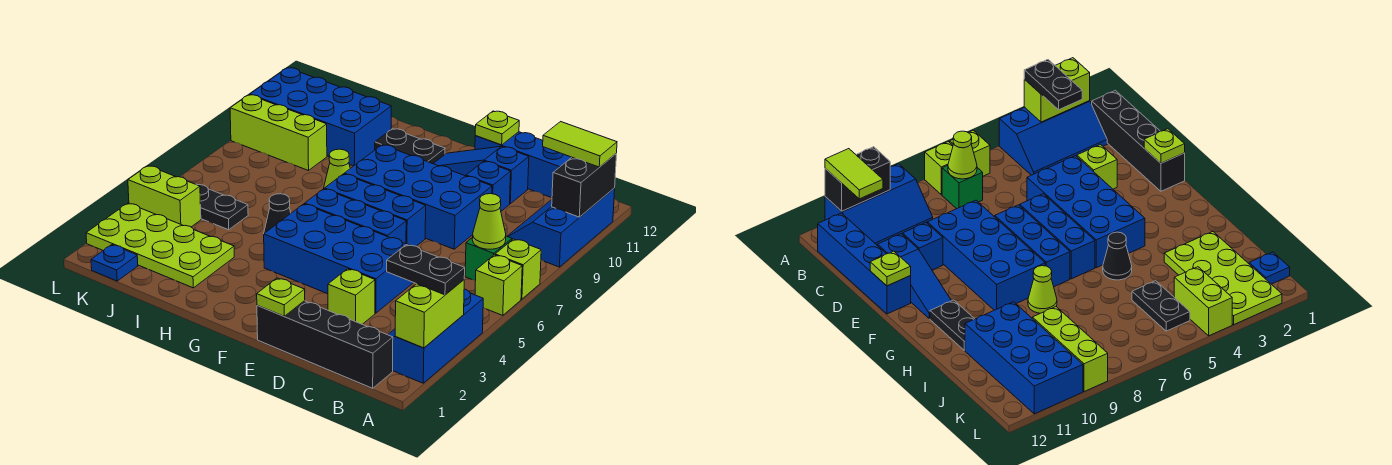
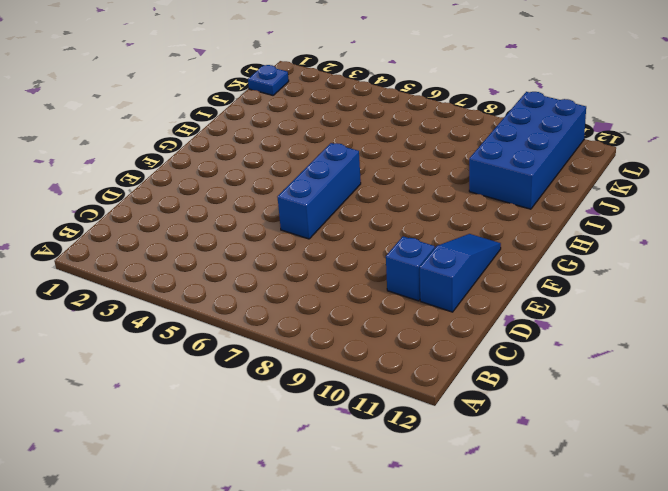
none -> blue 2x3 slope [388,289,483,383]
none -> lime 1x1 brick [475,255,522,315]
none -> lime 1x1 brick [495,239,541,299]
none -> blue 2x3 slope [507,188,615,267]

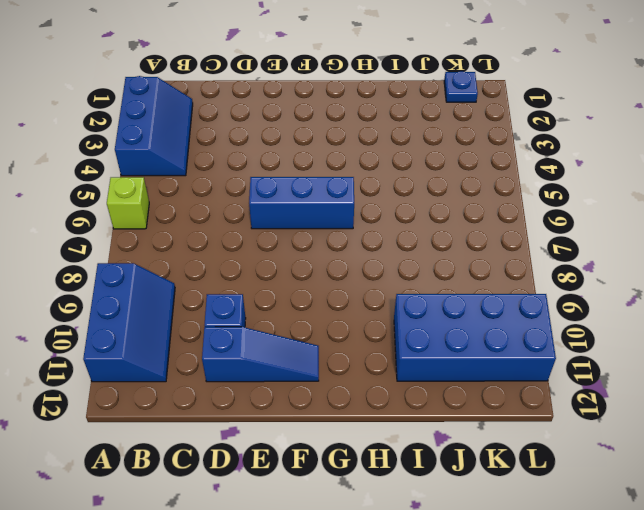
none -> lime 1x1 brick [495,239,541,299]
none -> black 1x4 brick [257,301,393,388]
none -> green 1x1 brick [465,236,512,281]
none -> blue 1x4 brick [475,132,572,198]

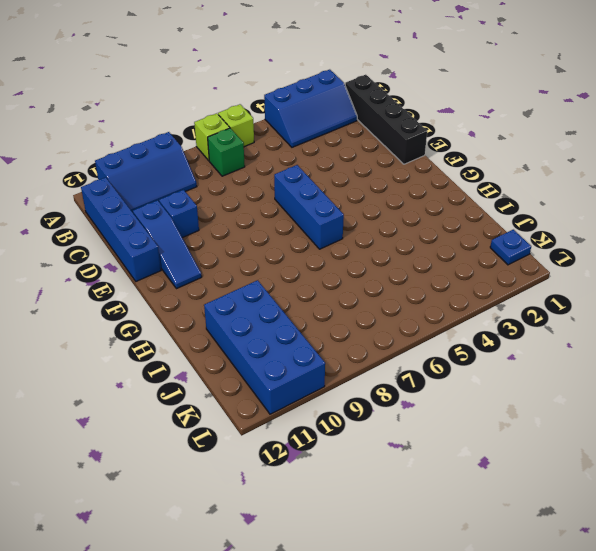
none -> lime 1x1 brick [328,269,375,324]
none -> blue 2x4 brick [264,204,413,313]
none -> blue 2x4 brick [344,145,492,249]
none -> blue 1x3 brick [325,174,426,246]

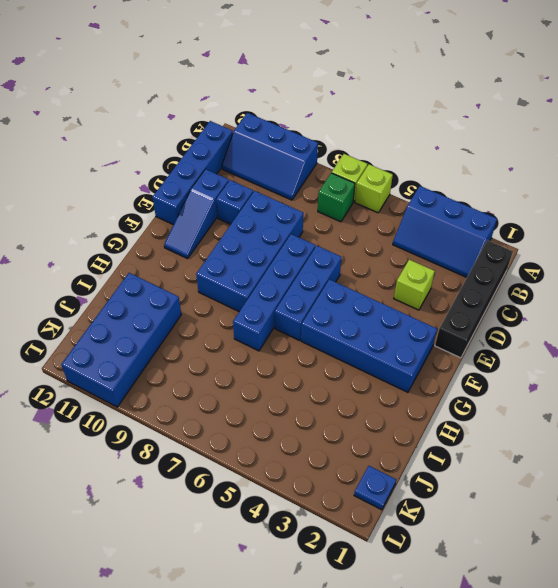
blue 1x4 brick [233,234,315,351] -> blue 1x3 brick [325,174,426,246]
blue 2x4 brick [301,279,437,392] -> blue 2x4 brick turned to [264,204,413,313]
none -> black 1x2 plate [375,129,445,164]
none -> black 1x1 cone [264,194,291,233]
none -> lime 1x1 cone [324,149,350,189]
none -> lime 2x4 plate [86,203,234,288]

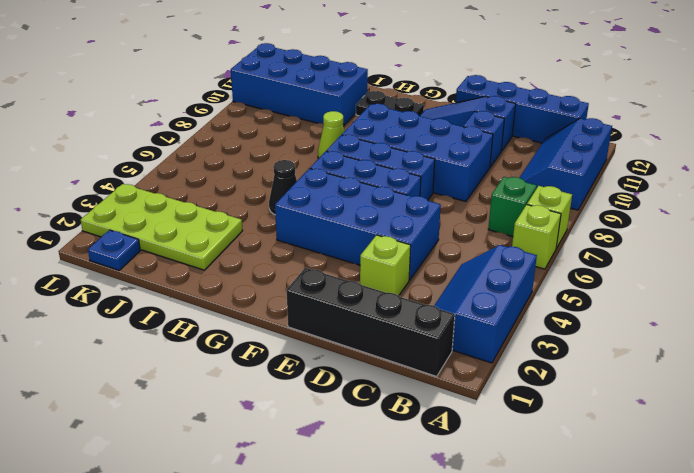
none -> black 1x2 plate [196,184,248,230]
none -> lime 1x3 brick [230,95,327,171]
none -> lime 1x2 brick [128,166,201,227]
none -> lime 1x2 brick [395,280,464,348]

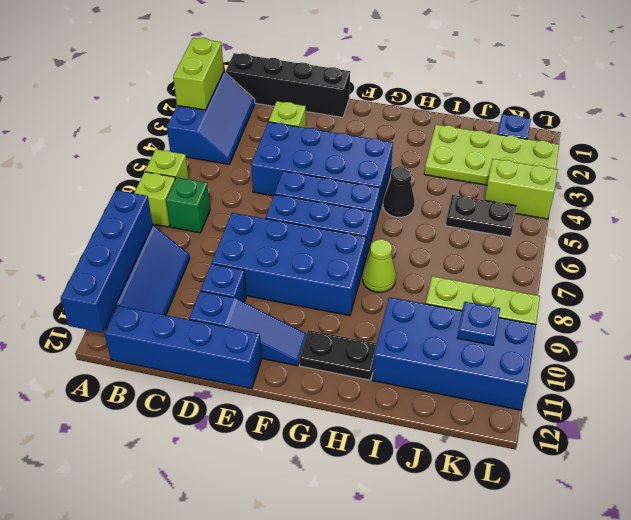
blue 1x4 brick [61,190,153,333] -> black 1x2 brick [552,154,616,217]
blue 1x1 plate [457,302,500,345] -> none
none -> lime 1x1 cone [472,194,506,249]
none -> lime 1x1 plate [257,278,305,316]
none -> lime 1x1 plate [475,111,519,145]
none -> black 1x2 plate [387,245,465,295]

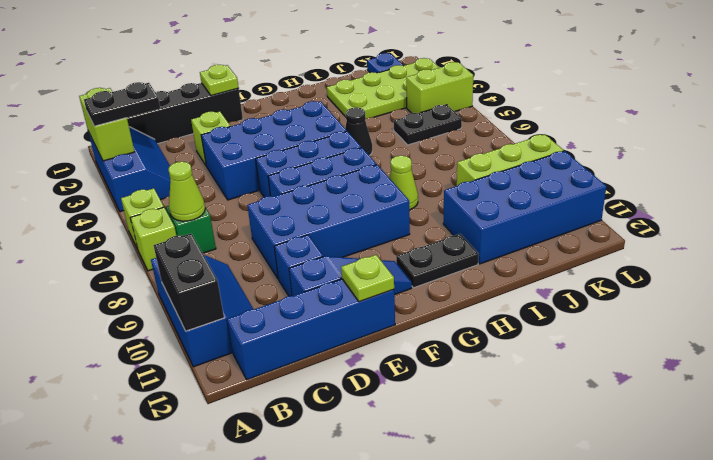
none -> lime 1x2 tile [543,122,617,167]

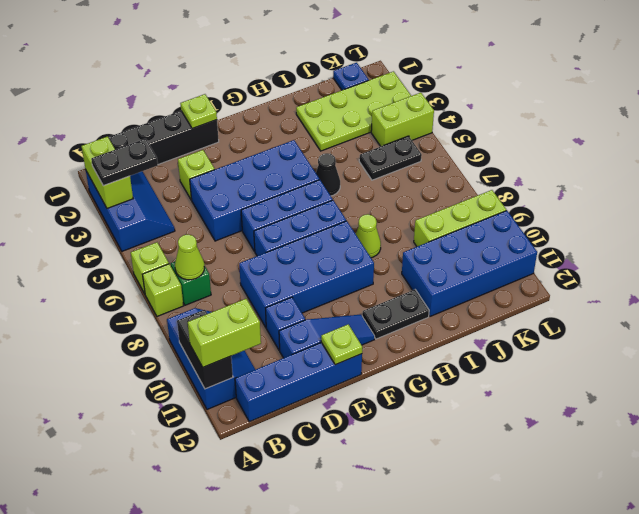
lime 1x2 brick [187,299,261,367] -> lime 1x2 tile [543,122,617,167]

